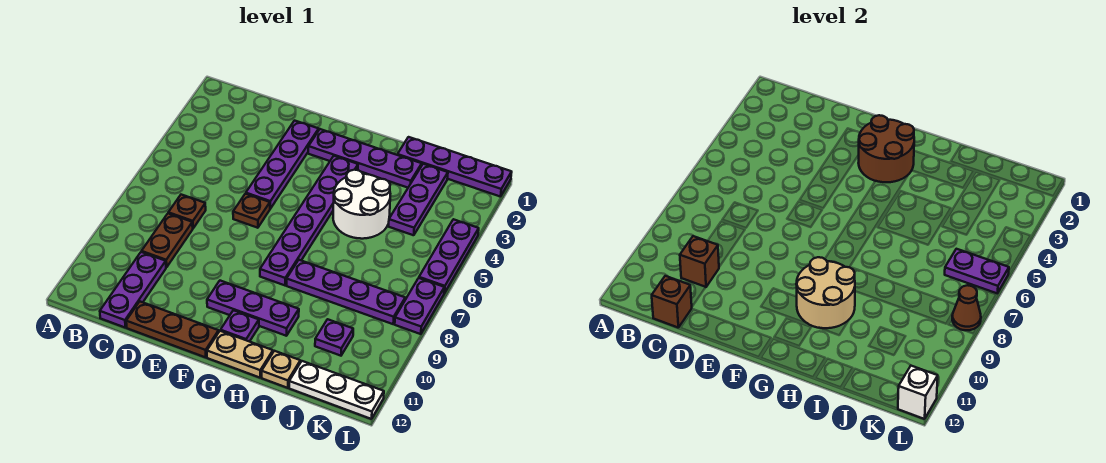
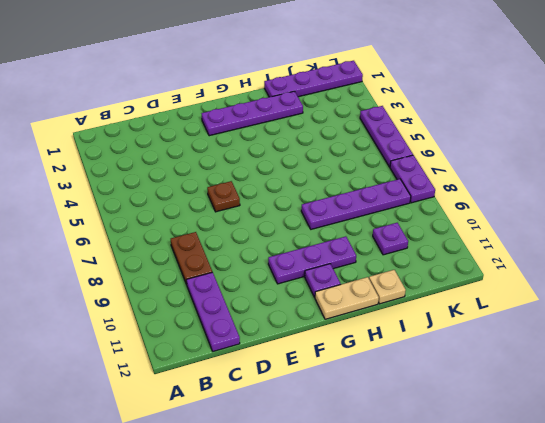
none -> brown 1x1 plate [168,195,206,228]
none -> brown 1x3 plate [126,302,219,357]
none -> purple 1x4 plate [246,121,319,209]

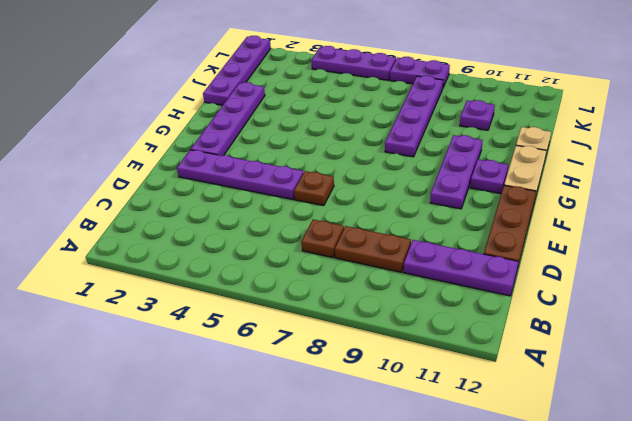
none -> purple 1x6 plate [260,156,358,285]
none -> white 2x2 round brick [333,170,390,239]
none -> purple 1x3 plate [389,164,448,235]

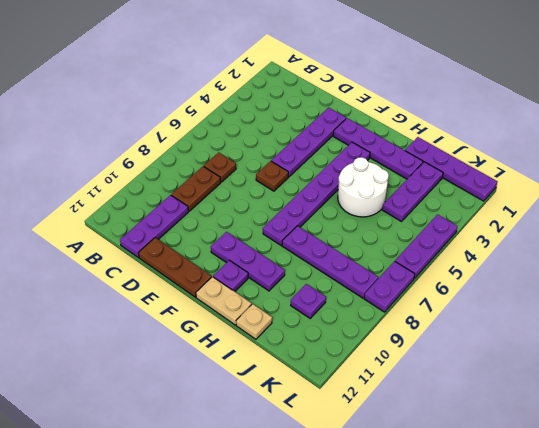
none -> white 1x3 plate [289,361,384,419]
none -> brown 1x1 brick [680,236,719,287]
none -> brown 1x1 brick [652,276,692,327]

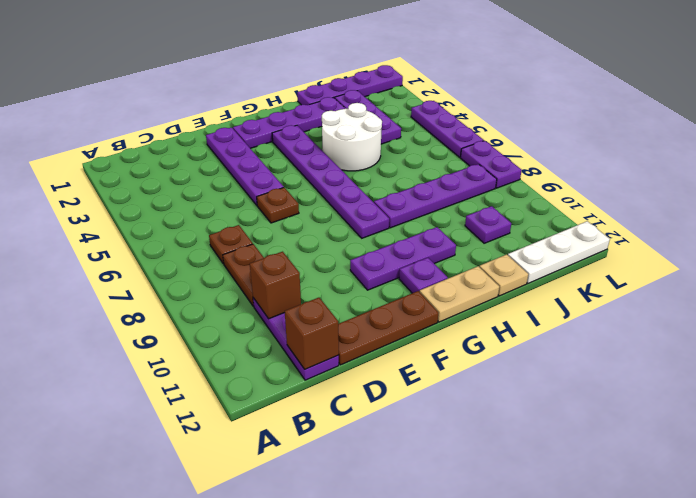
none -> brown 2x2 round brick [859,115,914,182]
none -> tan 2x2 round brick [796,257,855,328]
none -> purple 1x2 plate [945,249,1009,293]

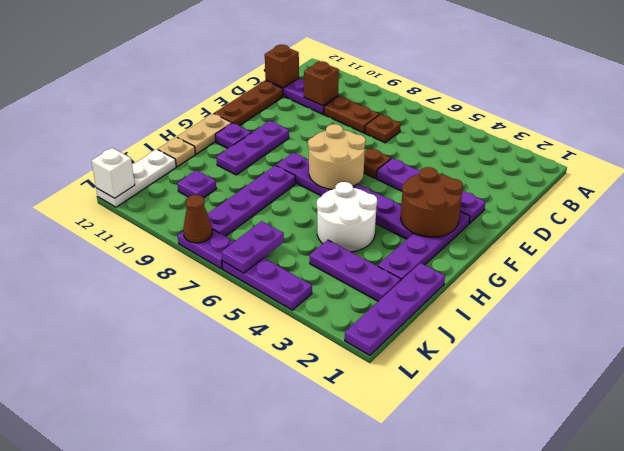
tan 2x2 round brick [308,124,366,189] -> tan 2x2 round brick moved to [796,257,855,328]

